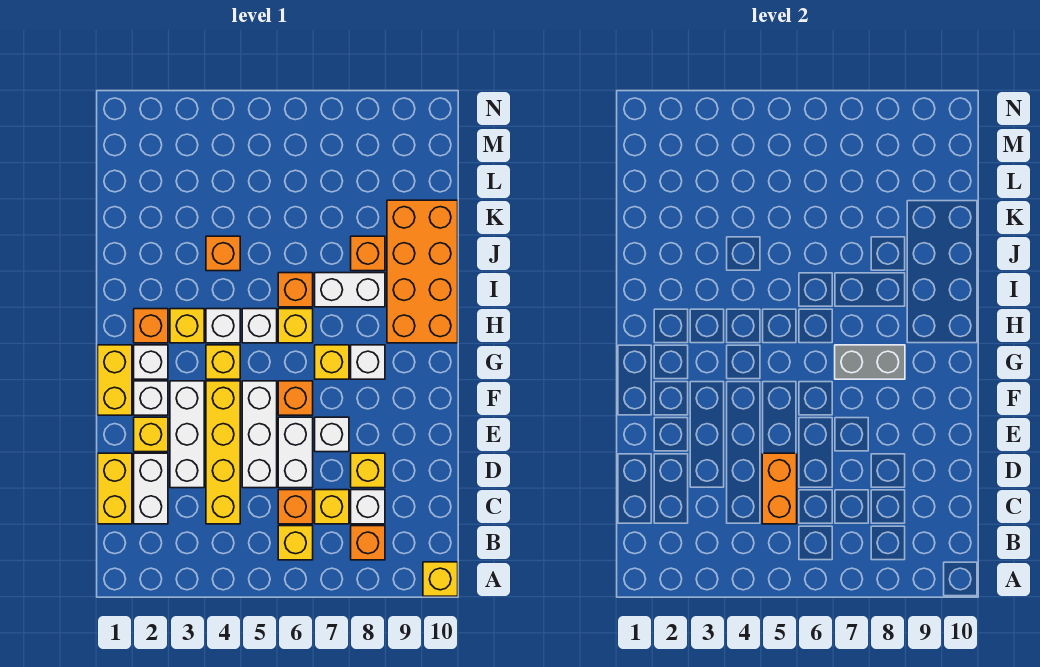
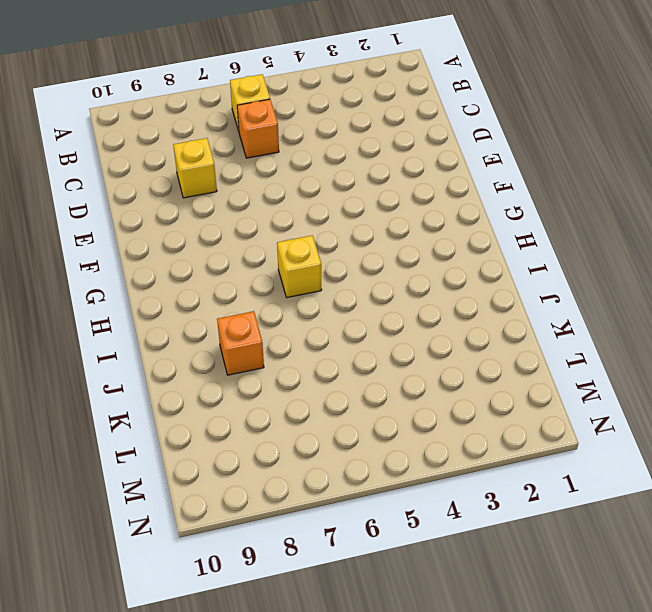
none -> yellow 1x1 brick [423,562,458,596]
none -> orange 1x1 brick [351,526,385,560]
none -> yellow 1x2 brick [98,453,132,524]
none -> white 1x2 brick [134,453,168,524]

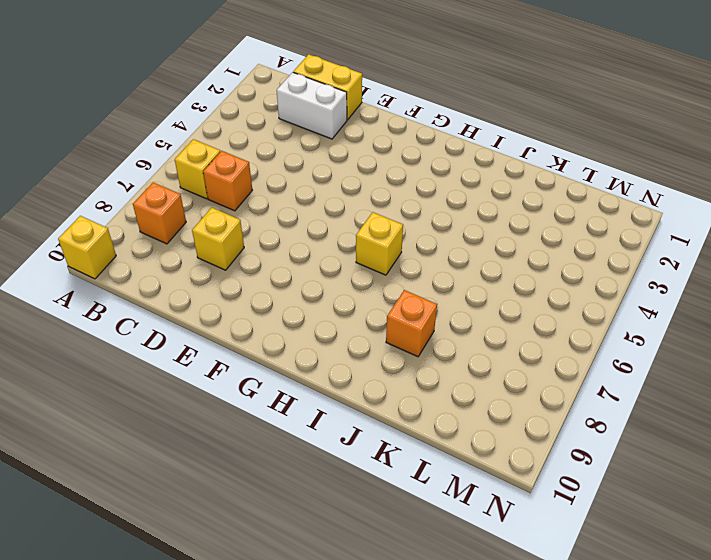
none -> yellow 1x4 brick [206,381,240,524]
none -> yellow 1x1 brick [315,490,349,524]
none -> white 1x1 brick [351,490,385,524]
none -> white 1x3 brick [170,381,204,488]

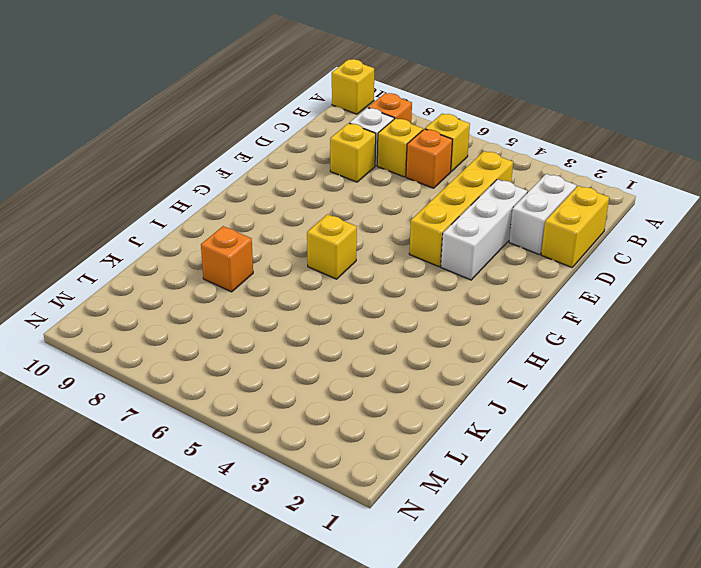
none -> white 1x3 brick [242,381,277,488]
none -> white 1x2 brick [278,417,313,488]
none -> yellow 1x1 brick [134,417,168,452]
none -> white 1x1 brick [315,417,349,452]

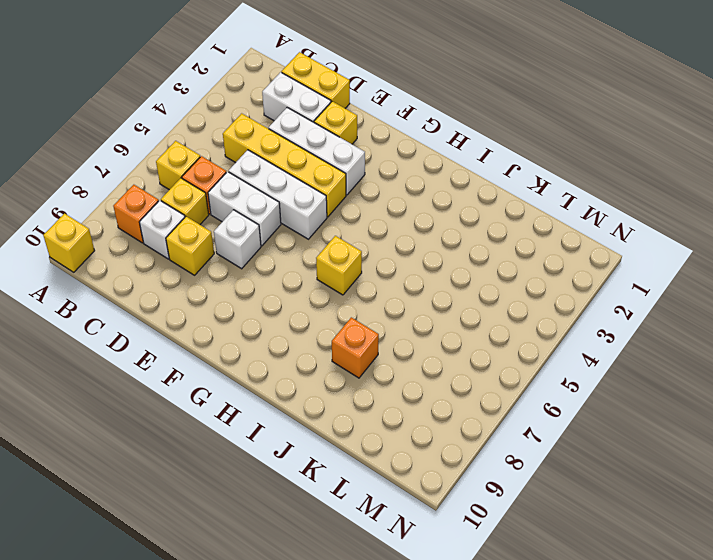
none -> yellow 1x2 brick [98,345,132,415]
none -> white 1x1 brick [134,381,168,415]
none -> orange 1x1 brick [278,381,313,415]
none -> white 1x1 brick [134,345,168,379]

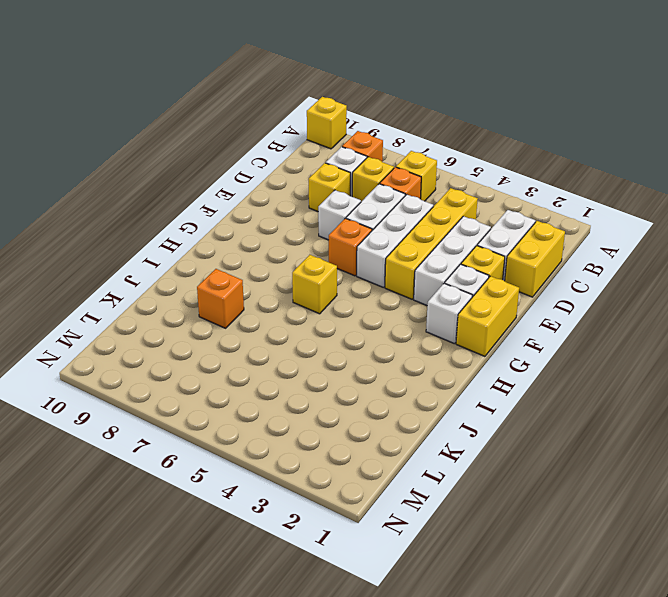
none -> yellow 1x1 brick [206,345,240,379]
none -> yellow 1x1 brick [315,345,349,379]
none -> white 1x1 brick [351,345,385,379]
none -> orange 1x1 brick [134,309,168,343]

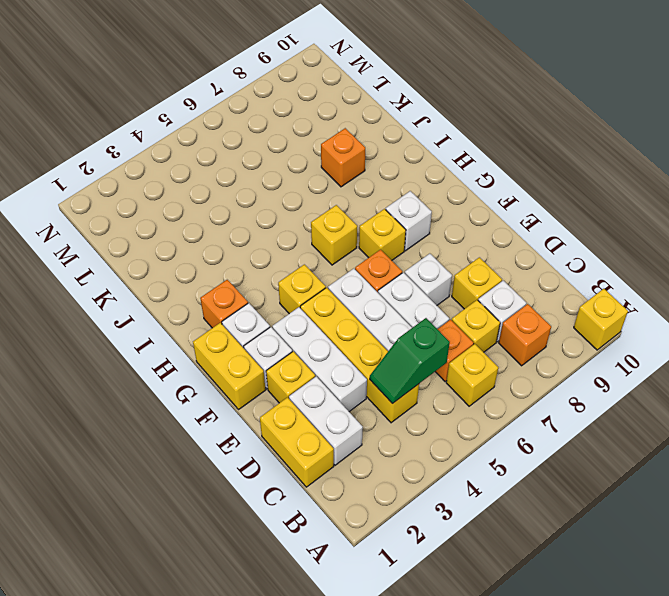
green 1x2 slope [370,318,450,403] -> orange 1x2 brick [762,453,797,524]
none -> yellow 1x1 brick [170,309,204,343]
none -> white 1x1 brick [206,309,240,343]
none -> white 1x1 brick [242,309,277,343]
none -> orange 2x4 brick [387,200,458,343]

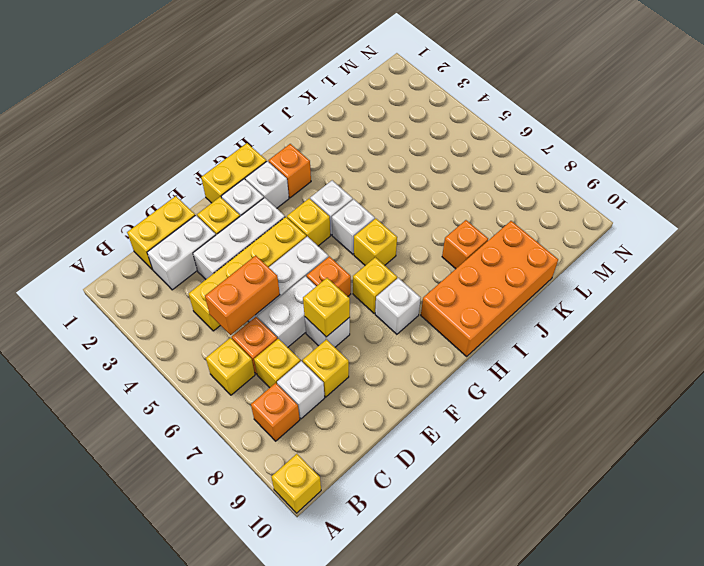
yellow 1x1 brick [303,278,350,337] -> yellow 1x1 brick moved to [170,309,204,343]
none -> orange 1x1 brick [278,273,313,307]
none -> white 1x2 brick [315,273,385,307]
none -> orange 1x1 brick [206,236,240,271]
none -> grey 1x2 brick [835,345,905,379]

